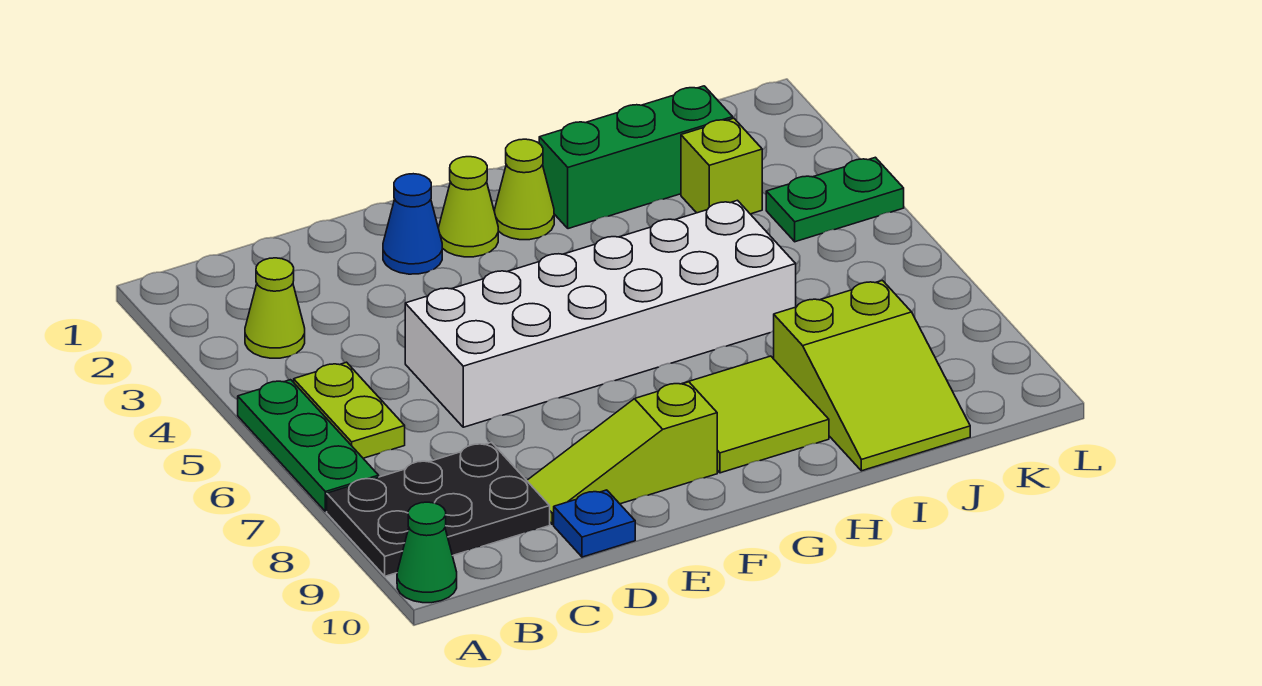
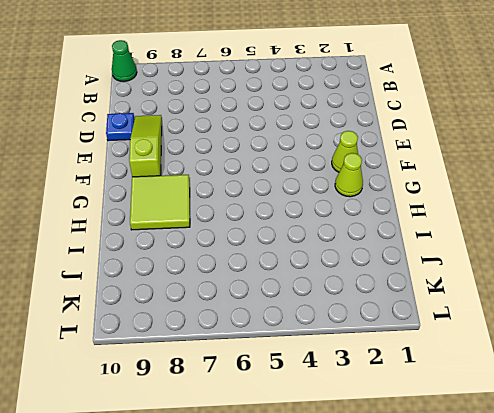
none -> green 1x3 plate [238,380,379,512]
none -> black 2x3 plate [327,442,550,576]
none -> lime 1x1 cone [245,258,305,358]

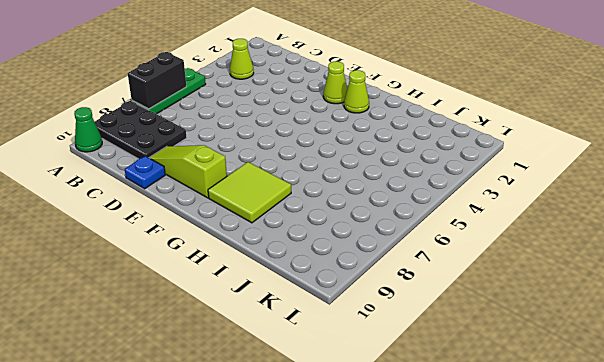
black 1x2 brick [128,52,186,109] -> none
none -> lime 1x2 plate [294,362,405,458]
none -> white 2x6 brick [405,200,796,427]
none -> blue 1x1 cone [383,174,442,274]

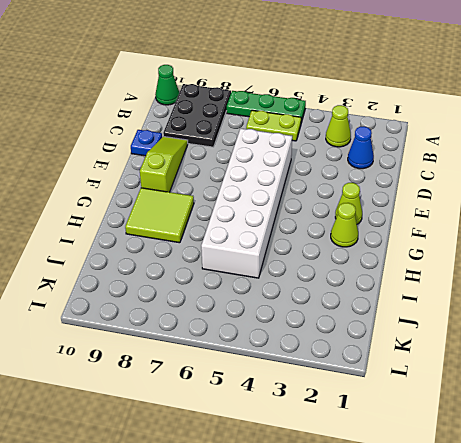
blue 1x1 cone [348,126,374,169] -> blue 1x1 cone moved to [383,174,442,274]
none -> green 1x3 brick [539,86,733,229]
none -> lime 2x3 slope [774,281,970,471]
none -> lime 1x1 brick [681,118,762,214]

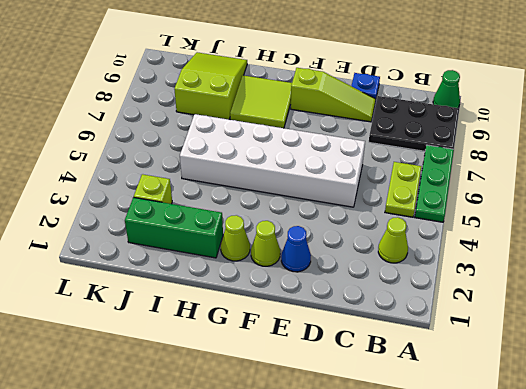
none -> green 1x2 plate [766,157,904,242]

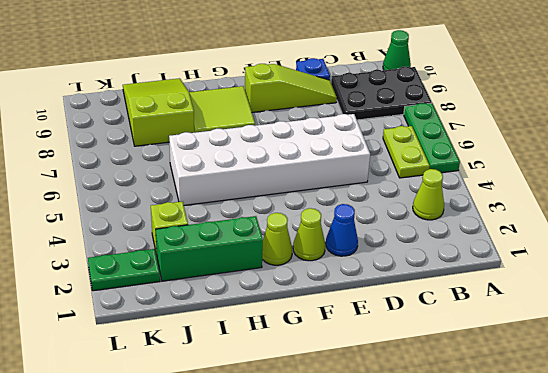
green 1x2 plate [88,249,160,291] -> green 1x2 plate moved to [766,157,904,242]

